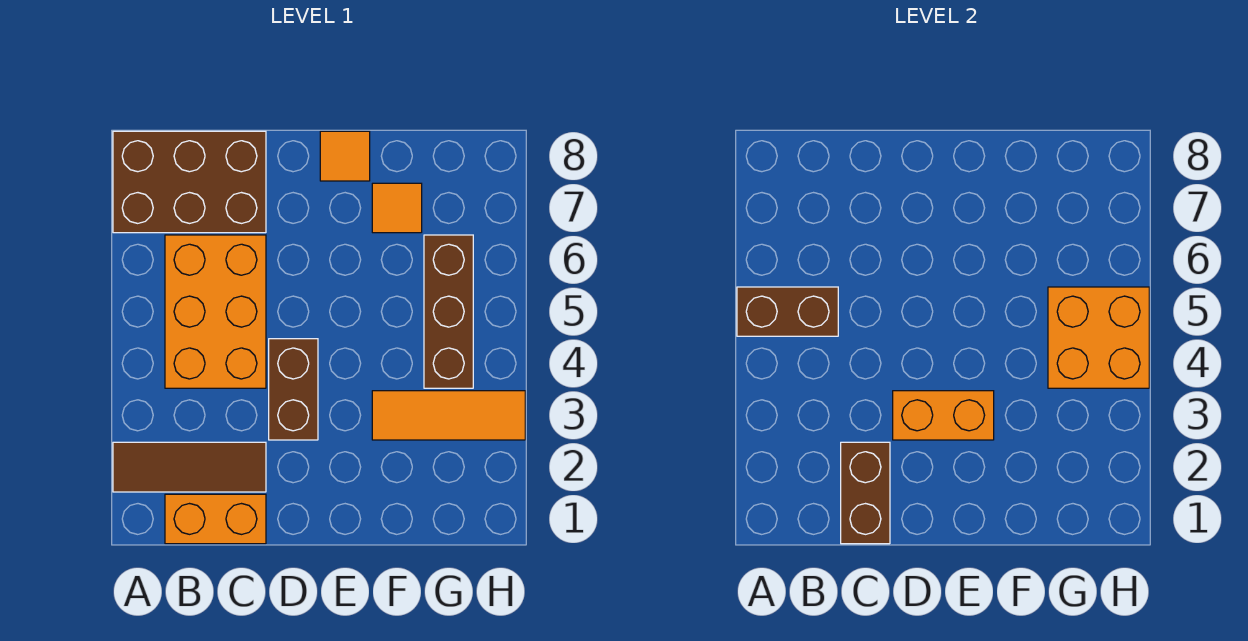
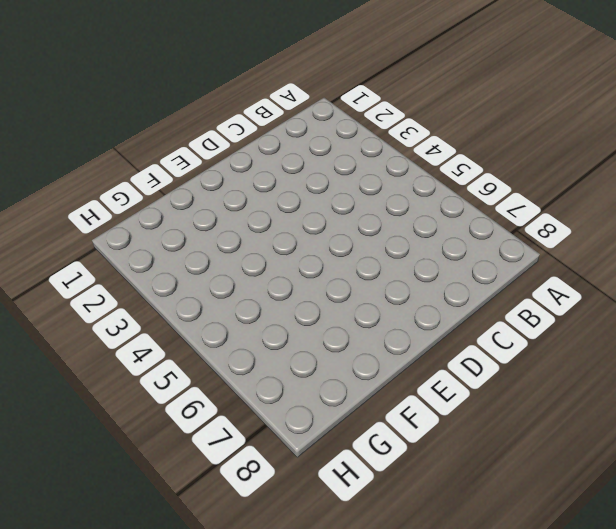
none -> brown 1x3 tile [113,442,266,492]
none -> brown 2x3 brick [113,131,266,233]
none -> orange 1x2 brick [165,494,266,544]

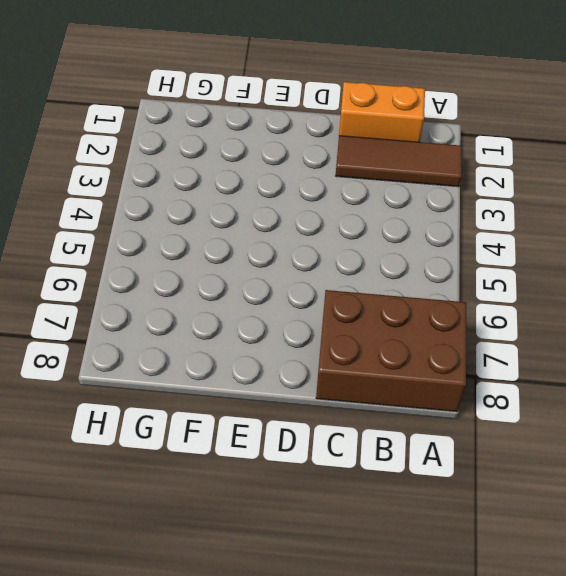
none -> orange 2x3 brick [165,235,266,388]
none -> brown 1x2 brick [269,339,318,440]
none -> orange 1x1 tile [320,131,370,181]

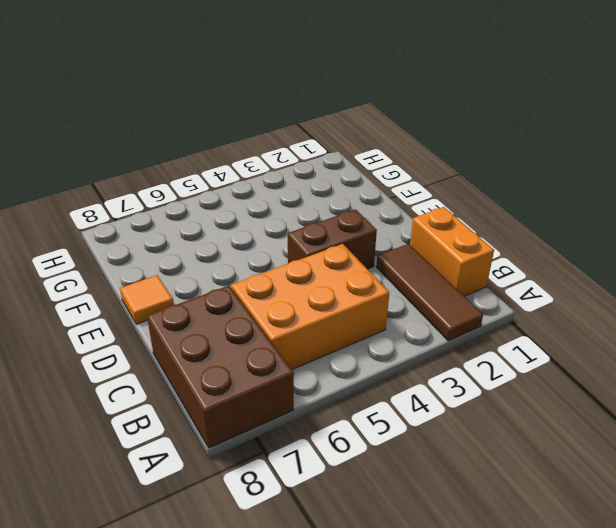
none -> orange 1x3 tile [372,391,525,440]
none -> orange 1x1 tile [372,183,422,233]
none -> brown 1x3 brick [424,235,473,388]

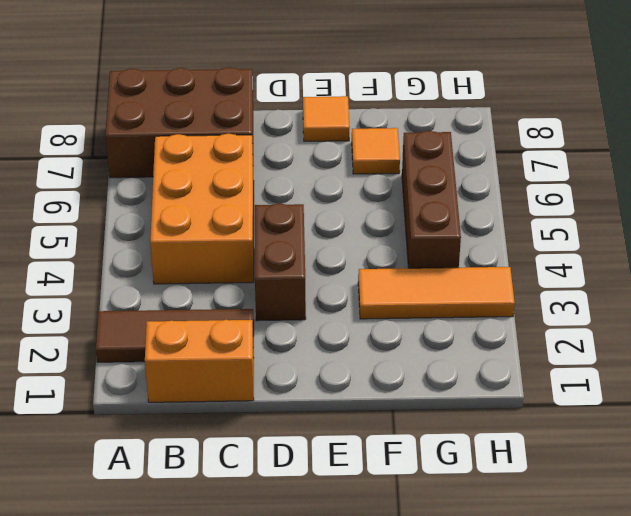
none -> brown 1x2 brick [737,287,838,336]
none -> brown 1x2 brick [841,442,890,544]
none -> orange 1x2 brick [893,391,994,440]

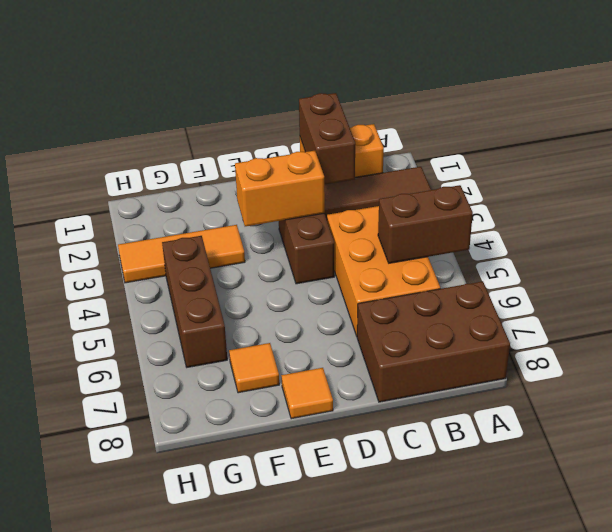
none -> orange 2x2 brick [1048,287,1149,388]

